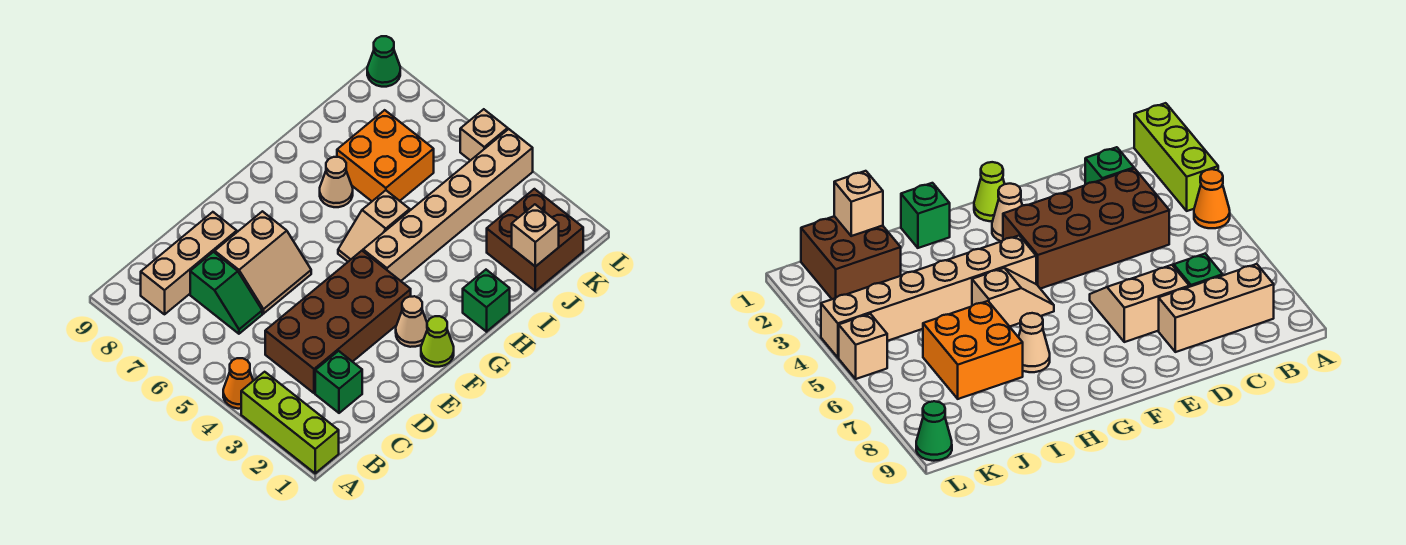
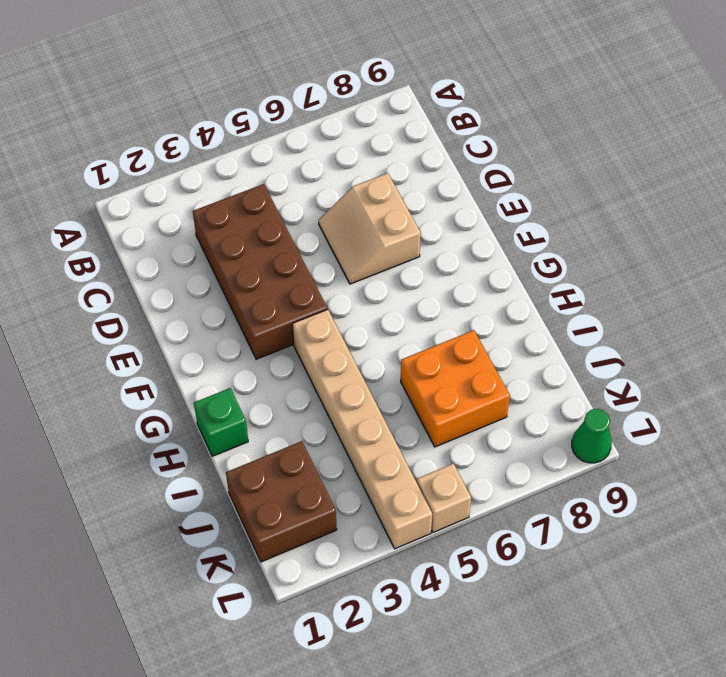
none -> lime 1x3 brick [241,372,339,473]
none -> orange 1x1 cone [223,358,253,409]
none -> tan 1x3 brick [141,212,237,314]

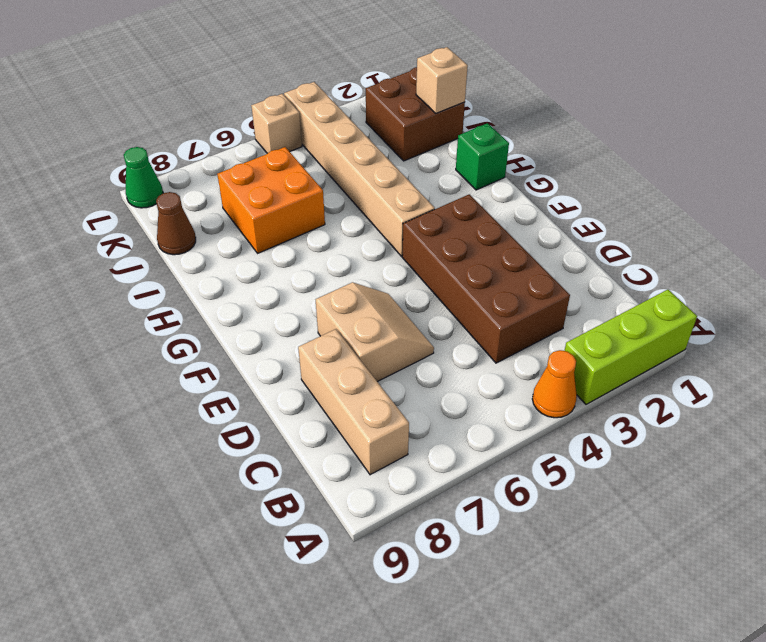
brown 1x1 cone [156,192,196,255] -> none
none -> green 1x1 brick [315,351,362,413]
none -> green 1x2 slope [190,252,262,334]
none -> lime 1x1 cone [421,316,454,367]

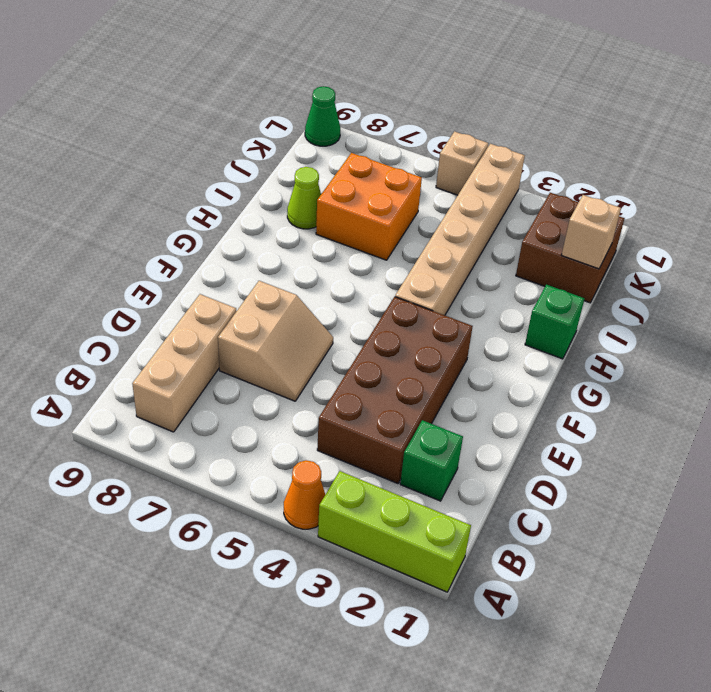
lime 1x1 cone [287,167,321,229] -> lime 1x1 cone moved to [421,316,454,367]
none -> green 1x2 slope [190,252,262,334]
none -> tan 1x1 cone [396,296,427,347]
none -> tan 1x2 slope [338,190,410,262]

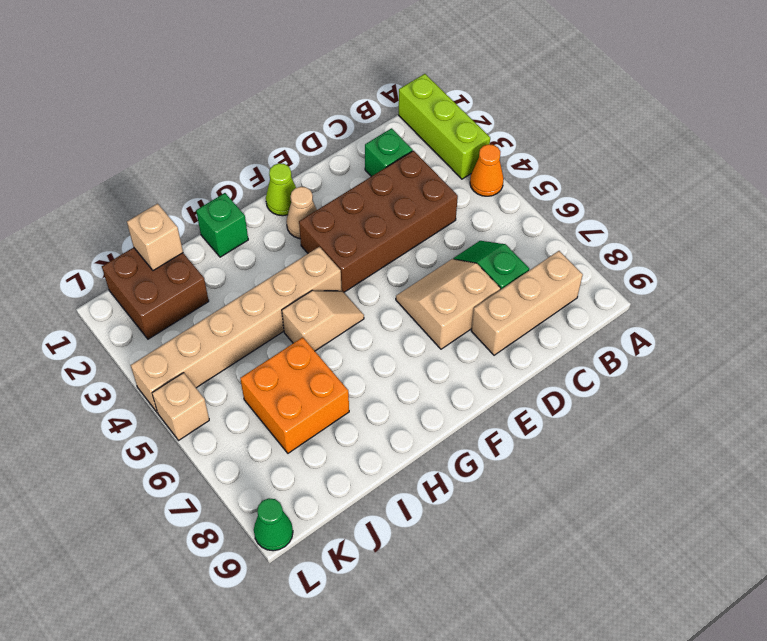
none -> tan 1x1 cone [320,157,353,207]

